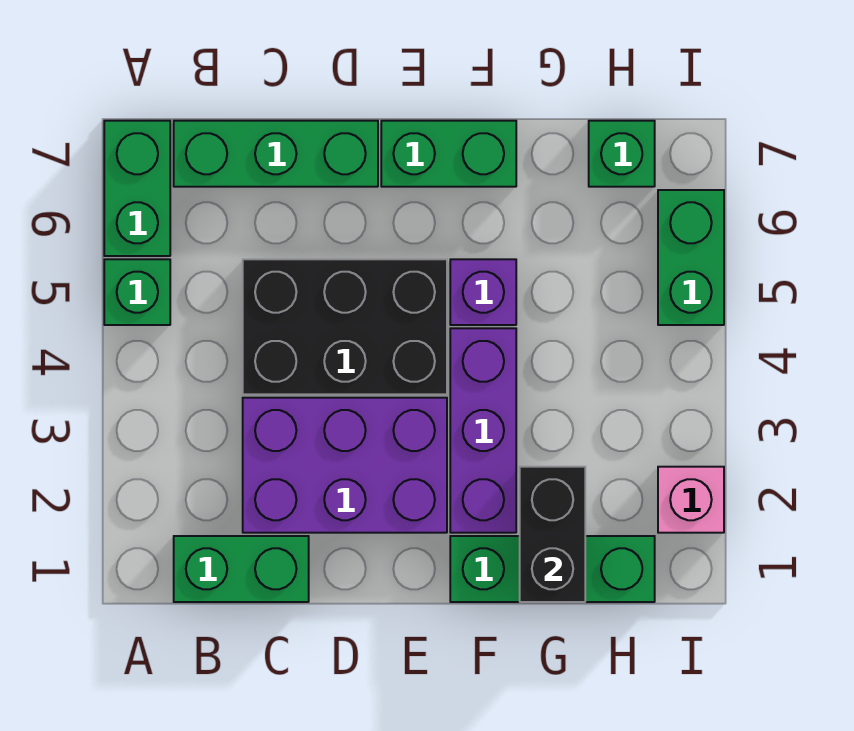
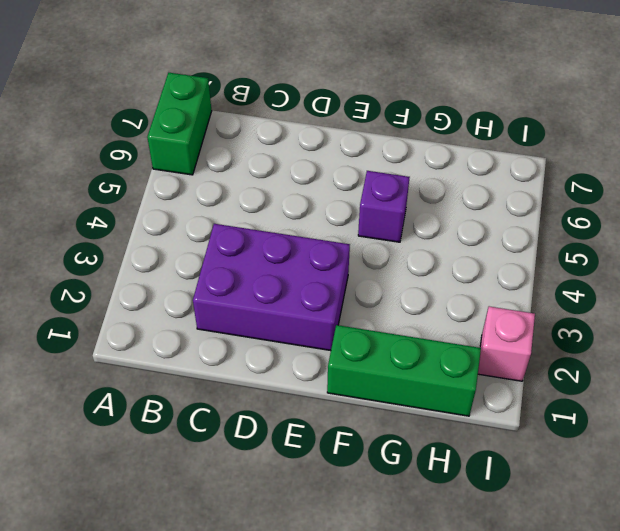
none -> green 1x1 brick [104,259,170,325]
none -> green 1x2 brick [174,536,309,602]
none -> green 1x3 brick [174,121,378,187]

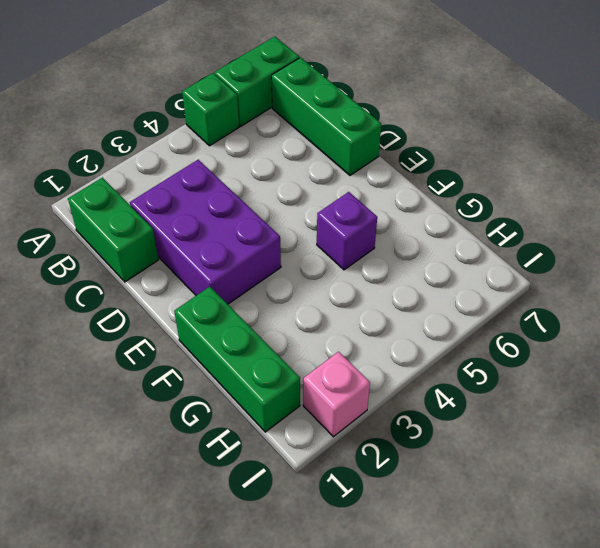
none -> black 2x3 brick [243,259,447,394]
none -> green 1x2 brick [381,121,516,187]
none -> purple 1x3 brick [450,328,516,533]

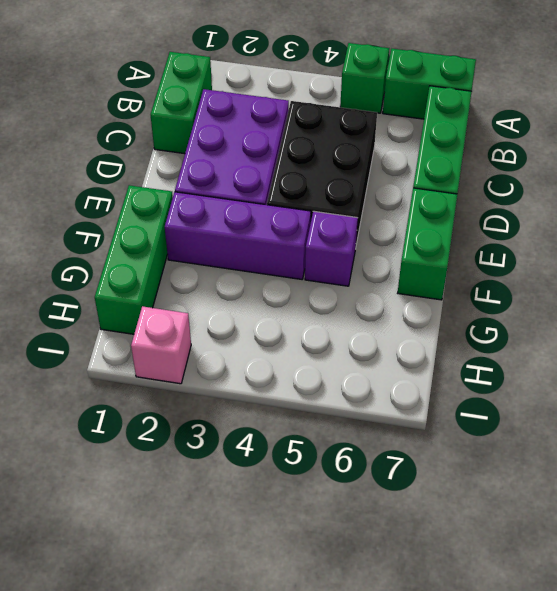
none -> green 1x1 brick [589,121,655,187]
none -> green 1x2 brick [658,190,724,325]
none -> black 1x2 brick [520,467,585,602]

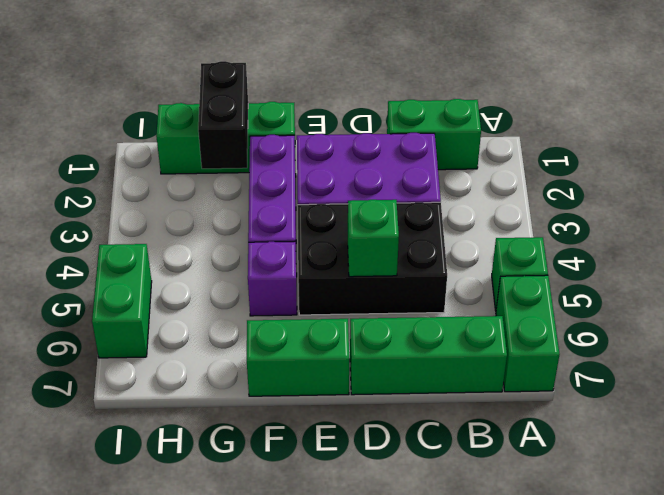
green 1x1 brick [348,200,399,277] -> green 1x1 brick moved to [589,121,655,187]
none -> pink 1x1 brick [658,467,724,533]

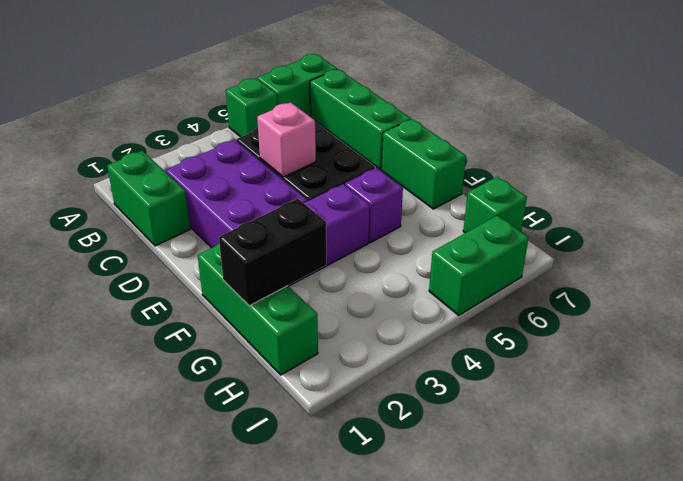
pink 1x1 brick [257,102,316,177] -> pink 1x1 brick moved to [658,467,724,533]

